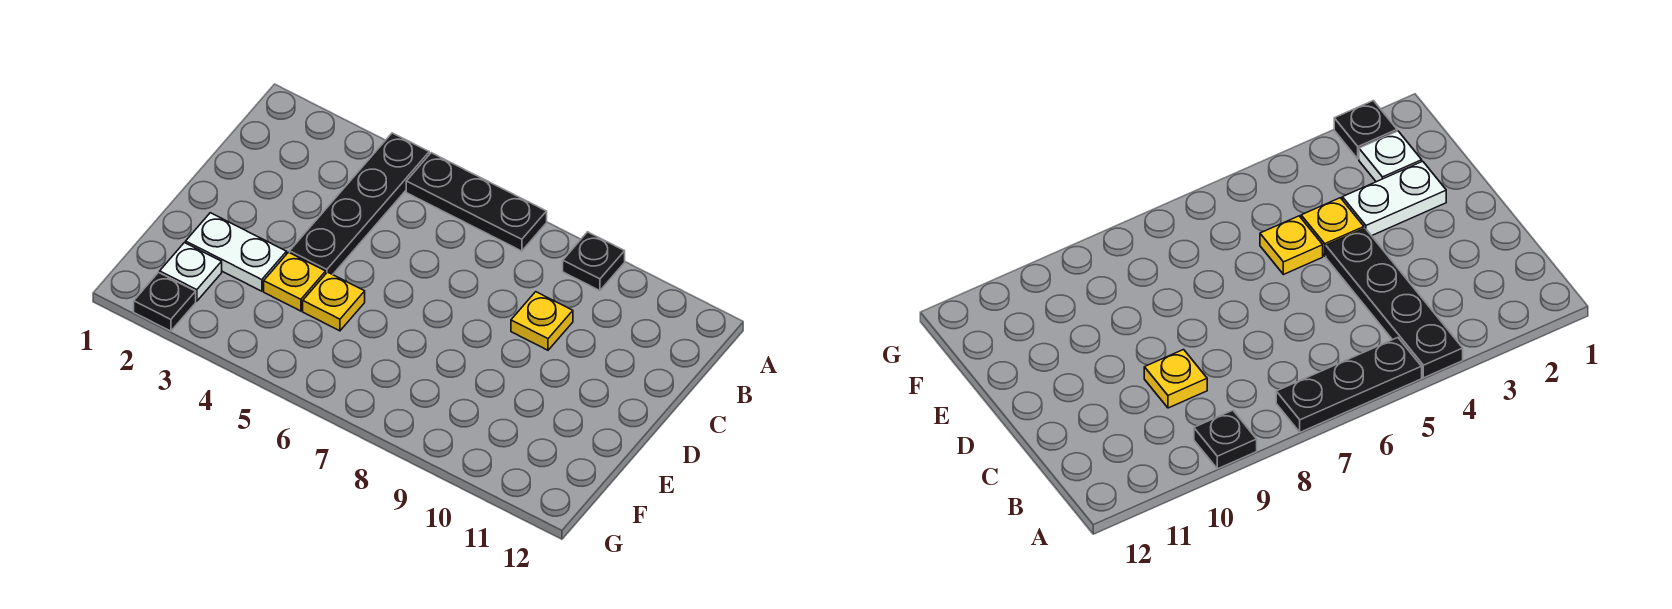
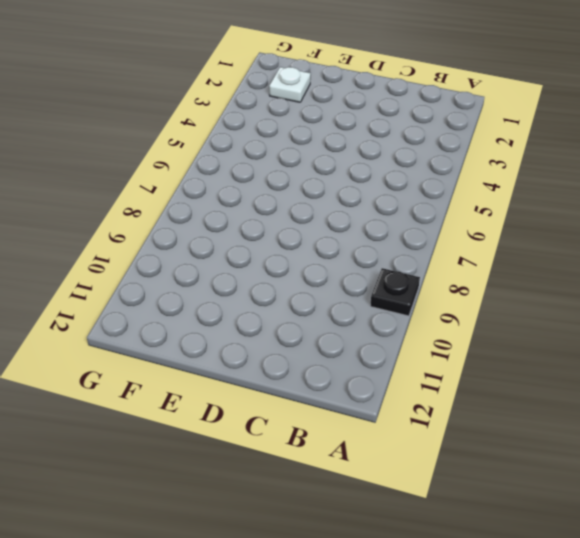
none -> black 1x4 plate [290,133,429,275]
none -> black 1x3 plate [406,153,547,251]

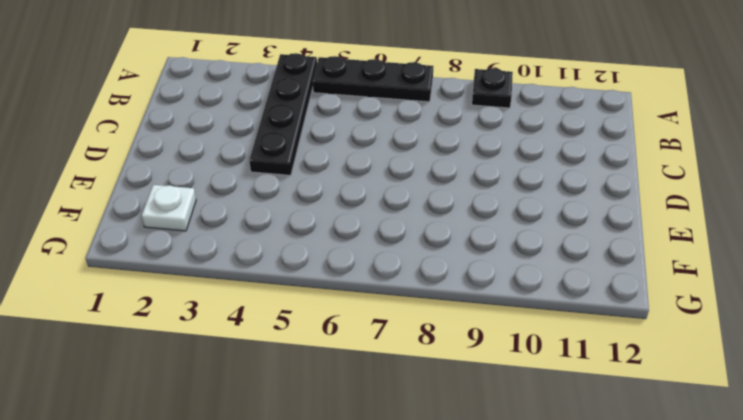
none -> yellow 1x1 plate [511,292,573,350]
none -> white 1x2 plate [186,213,287,291]

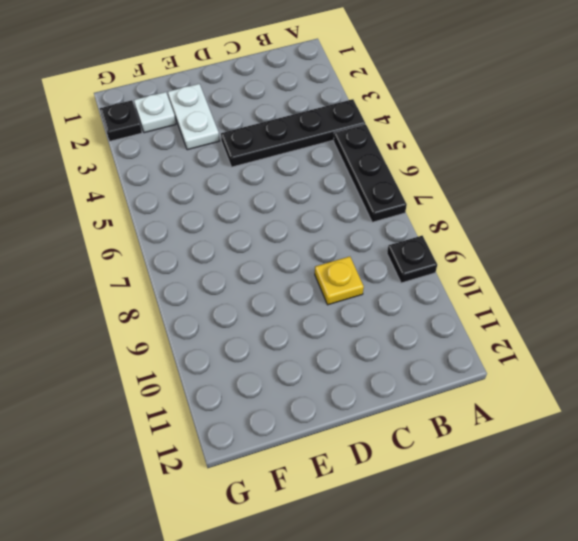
none -> yellow 1x1 plate [264,252,326,311]
none -> yellow 1x1 plate [303,272,365,331]

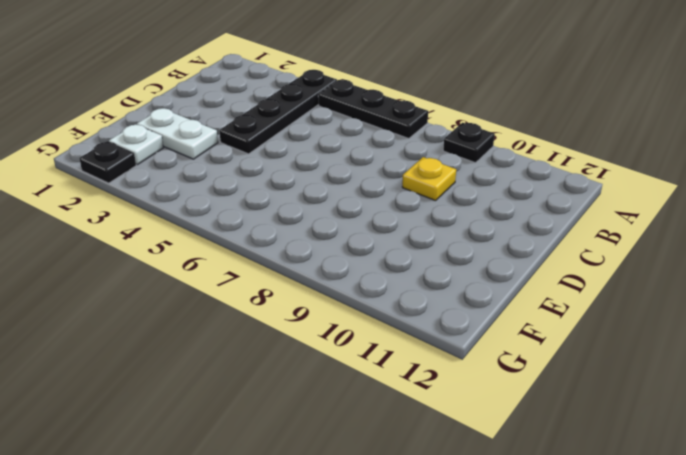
none -> yellow 1x1 plate [264,252,326,311]
none -> yellow 1x1 plate [303,272,365,331]

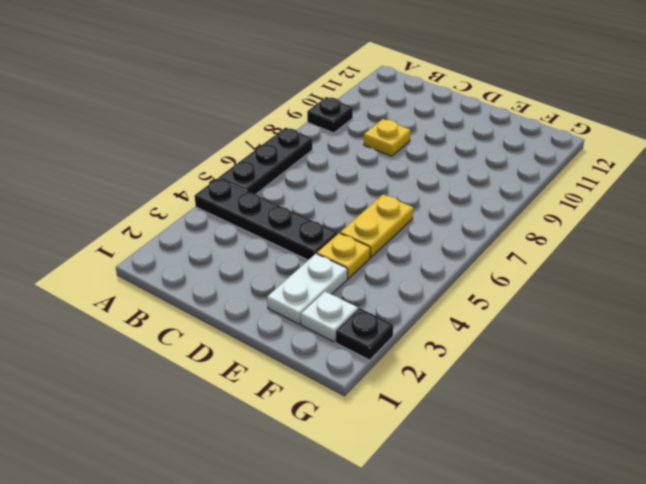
yellow 1x2 plate [340,195,413,258] -> yellow 1x1 plate [303,272,365,331]

